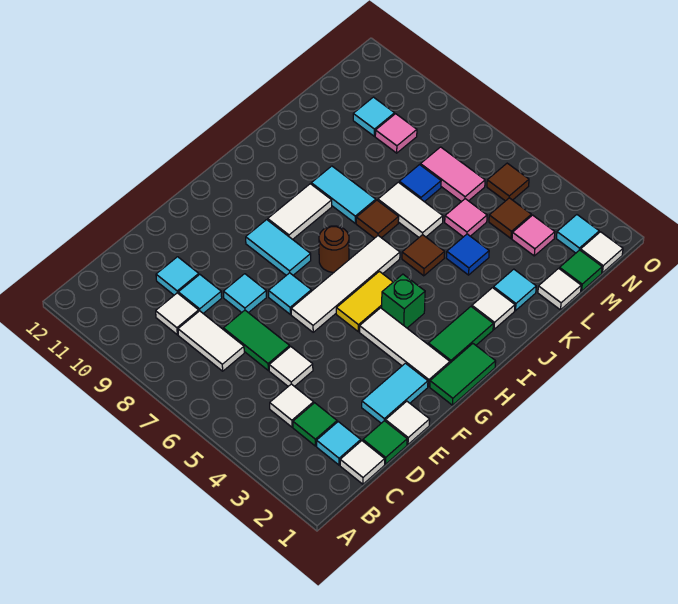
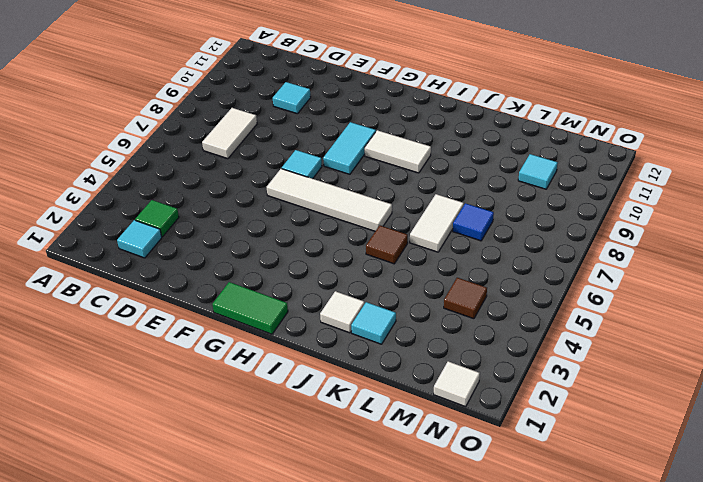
none -> white 1x1 tile [340,441,385,484]
none -> white 1x1 tile [270,384,314,427]
none -> white 1x1 tile [156,293,199,335]
none -> green 1x1 tile [363,421,407,464]

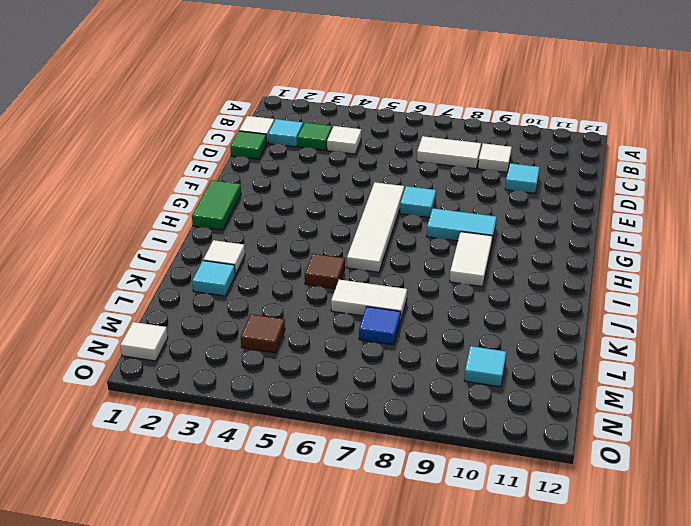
none -> white 1x1 tile [269,347,313,387]
none -> green 1x2 tile [223,310,290,370]
none -> cyan 1x1 tile [178,275,222,313]
none -> white 1x1 tile [386,401,430,444]

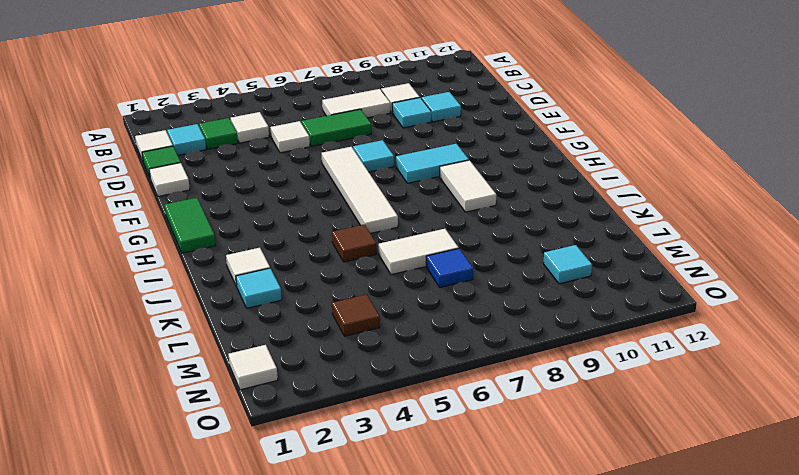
none -> cyan 1x2 tile [362,363,428,423]
none -> cyan 1x1 tile [223,274,266,313]
none -> white 1x3 tile [360,308,450,386]
none -> yellow 1x2 tile [336,271,393,332]

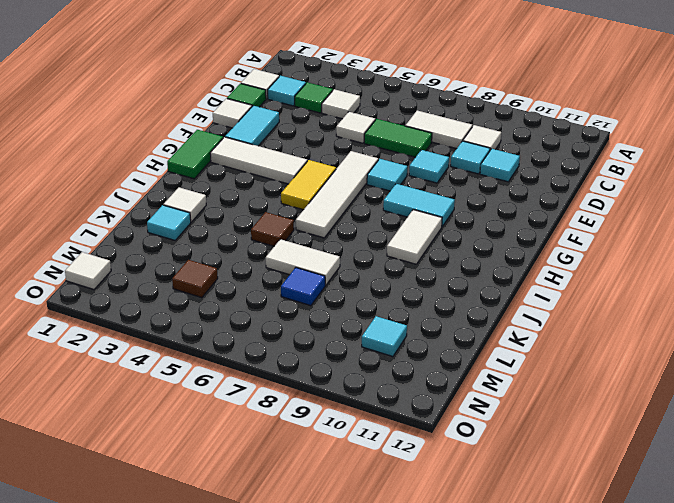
none -> green 1x2 tile [428,307,493,363]
none -> green 1x1 brick [382,274,425,328]
none -> brown 1x1 round brick [319,226,349,272]
none -> brown 1x1 tile [356,200,399,238]

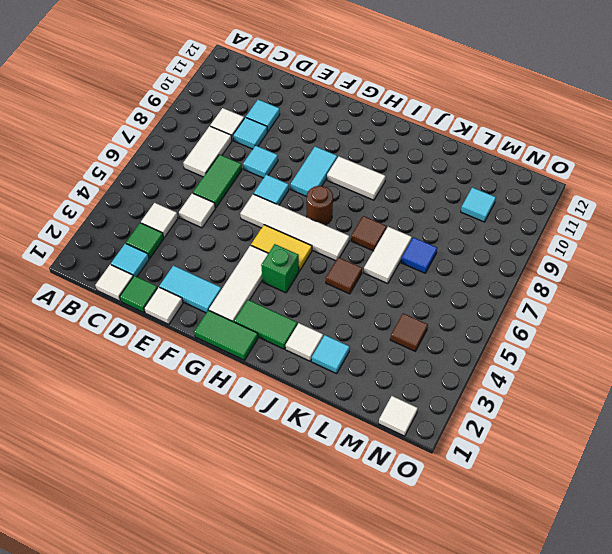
none -> cyan 1x2 tile [311,166,376,223]
none -> blue 1x1 tile [446,234,489,275]
none -> white 1x1 tile [538,268,581,310]
none -> pink 1x1 tile [445,199,487,237]

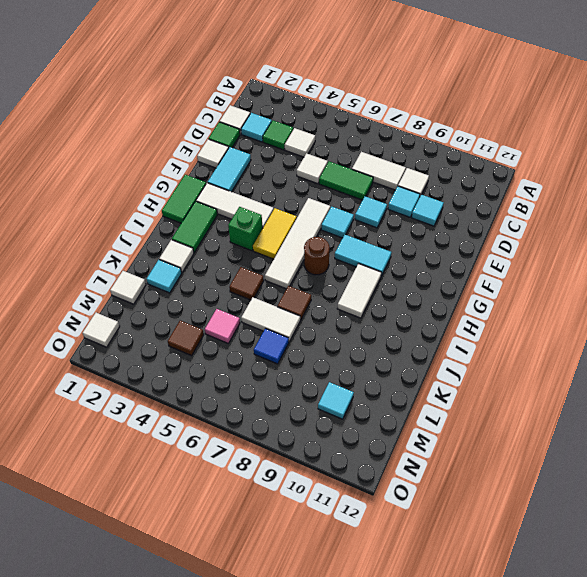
none -> cyan 1x2 tile [311,166,376,223]
none -> blue 1x1 tile [446,234,489,275]
none -> green 1x1 tile [560,250,602,291]
none -> pink 1x1 tile [512,215,555,256]

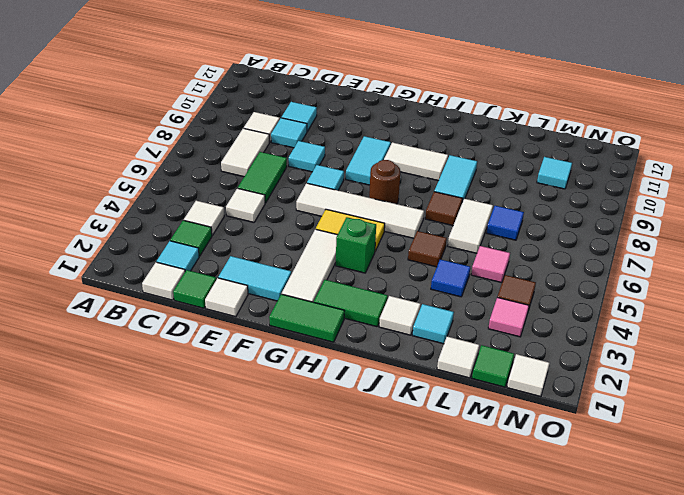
none -> pink 1x2 tile [421,147,485,202]
none -> pink 1x1 tile [375,114,417,153]
none -> cyan 1x1 tile [556,215,599,253]
none -> brown 1x1 tile [487,163,529,201]

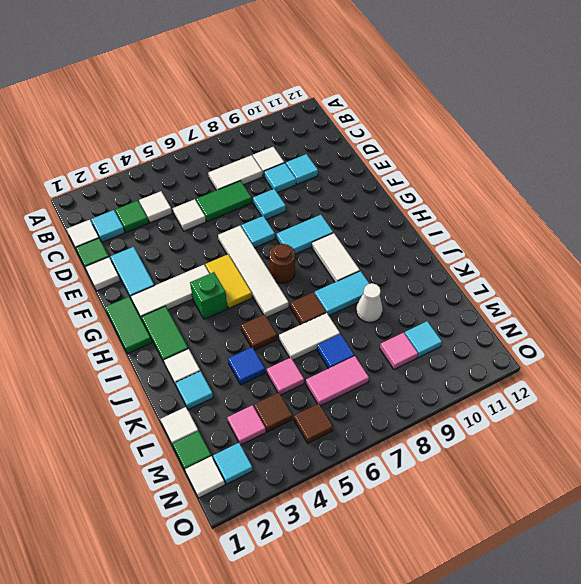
white 1x1 cone [356,283,383,322] -> none

